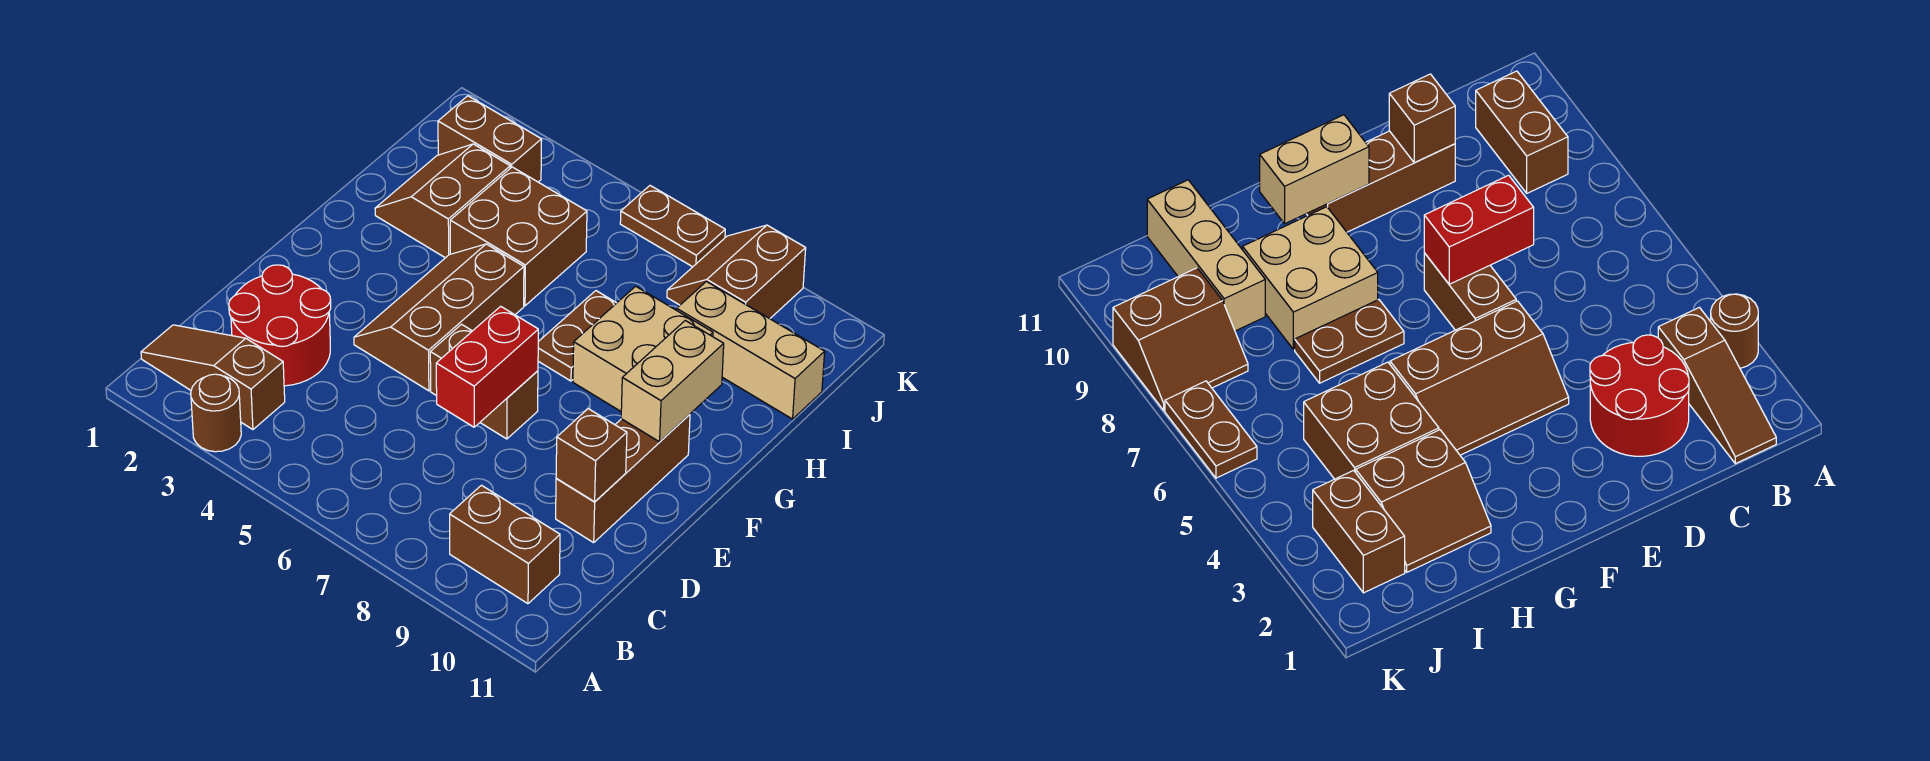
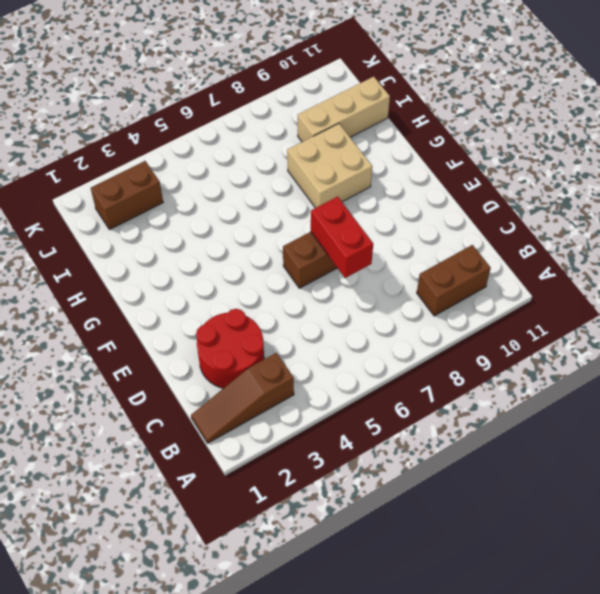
none -> brown 1x1 round brick [191,374,241,452]
none -> brown 1x3 brick [556,414,690,543]
none -> brown 2x3 slope [354,244,524,391]

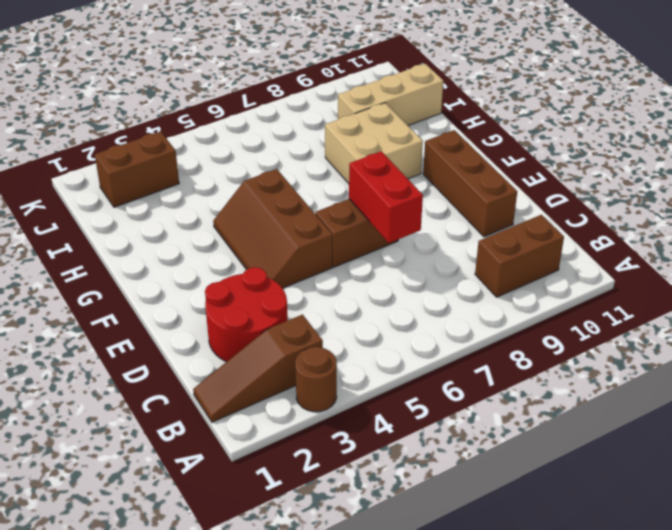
none -> brown 1x2 plate [538,291,616,381]
none -> brown 2x2 slope [375,144,510,258]
none -> brown 2x2 brick [450,167,587,306]

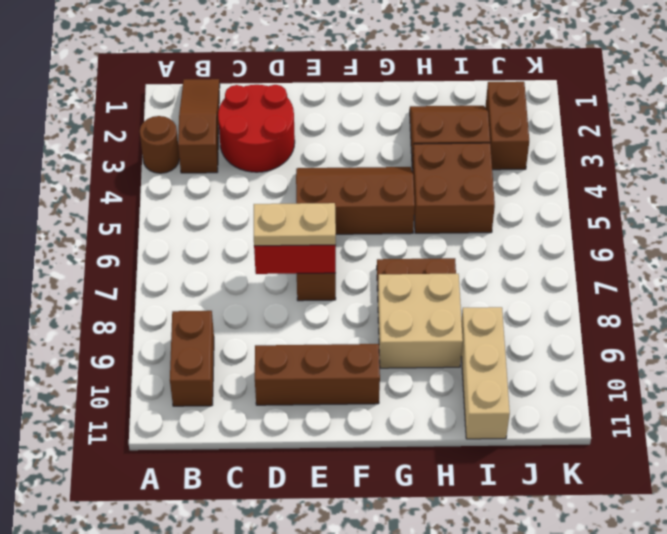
tan 1x2 plate [254,203,336,246] -> none
none -> brown 2x2 slope [667,225,806,319]
none -> brown 1x2 plate [620,186,725,267]
none -> brown 1x1 brick [556,409,627,502]

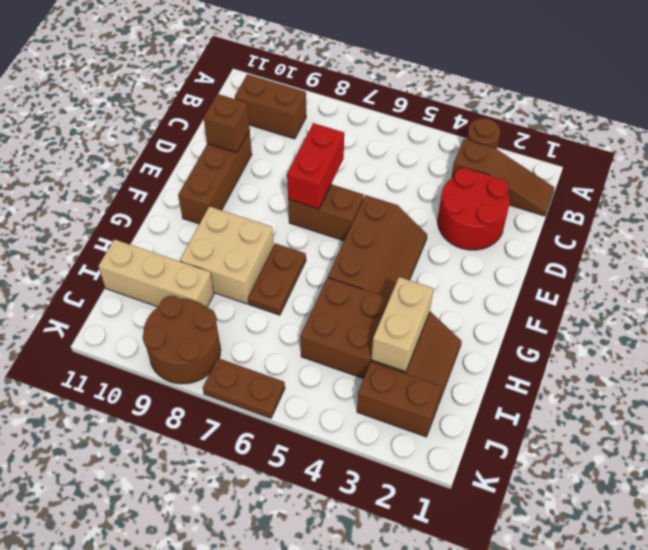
tan 1x2 brick [371,277,433,372] -> tan 1x2 brick moved to [621,321,724,442]
brown 2x2 round brick [143,296,221,384] -> brown 2x2 slope [667,225,806,319]

